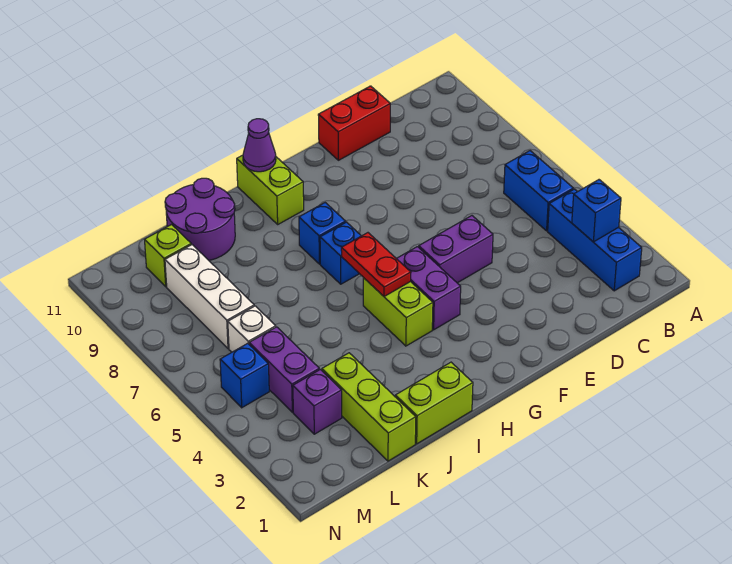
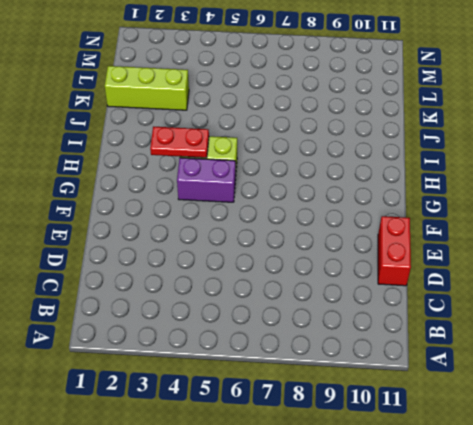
red 1x2 plate [150,127,209,158] -> red 1x2 plate moved to [341,233,411,296]
none -> blue 1x3 brick [548,189,642,291]
none -> blue 1x2 brick [504,151,573,231]
none -> purple 1x2 brick [419,216,493,283]

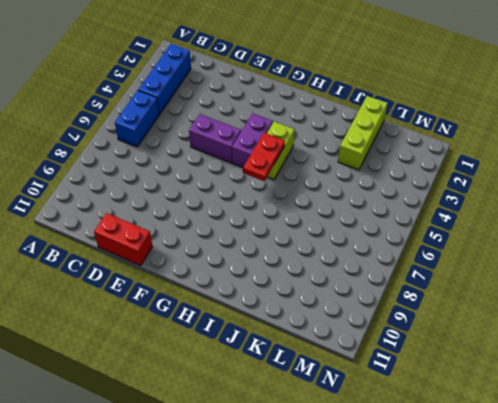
none -> blue 1x1 brick [320,222,361,284]
none -> blue 1x1 brick [299,203,346,264]
none -> lime 1x2 brick [237,155,304,224]

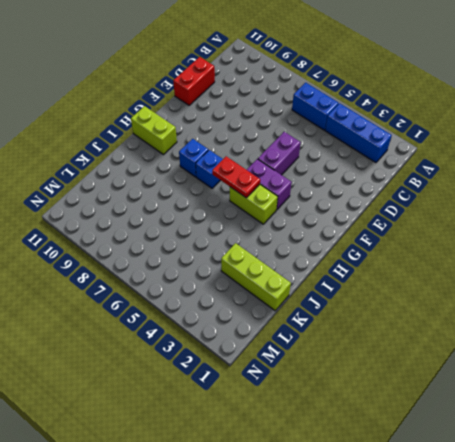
none -> lime 1x2 brick [395,362,473,444]
none -> purple 2x2 round brick [165,178,235,260]
none -> purple 1x1 brick [293,369,342,434]

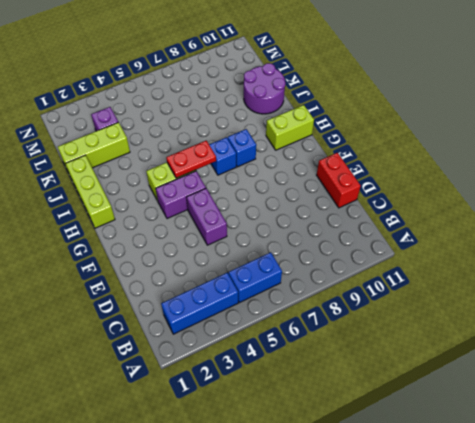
lime 1x3 brick [66,155,115,228] -> lime 1x2 brick [395,362,473,444]
none -> purple 1x2 brick [249,327,319,412]
none -> white 1x1 brick [228,306,276,352]
none -> white 1x3 brick [165,245,254,348]

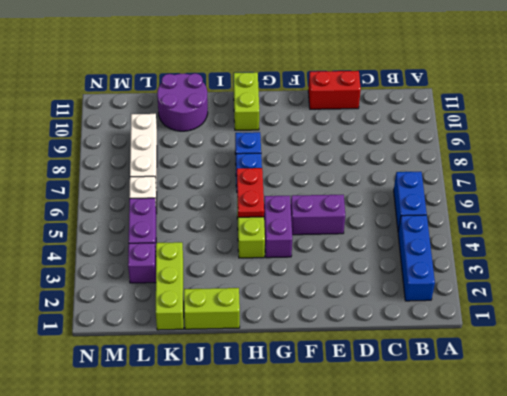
none -> lime 1x1 brick [145,225,191,287]
none -> blue 1x1 brick [220,343,269,408]
none -> blue 1x1 brick [572,180,621,242]

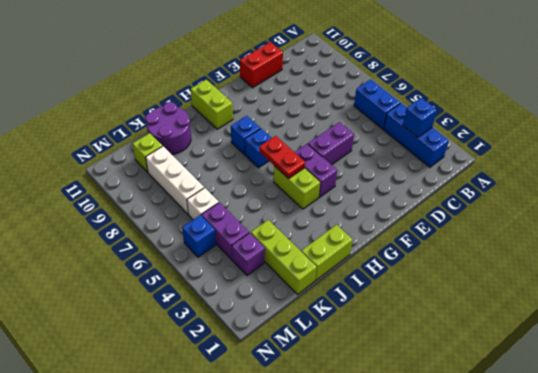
none -> purple 1x1 cone [243,119,276,172]

